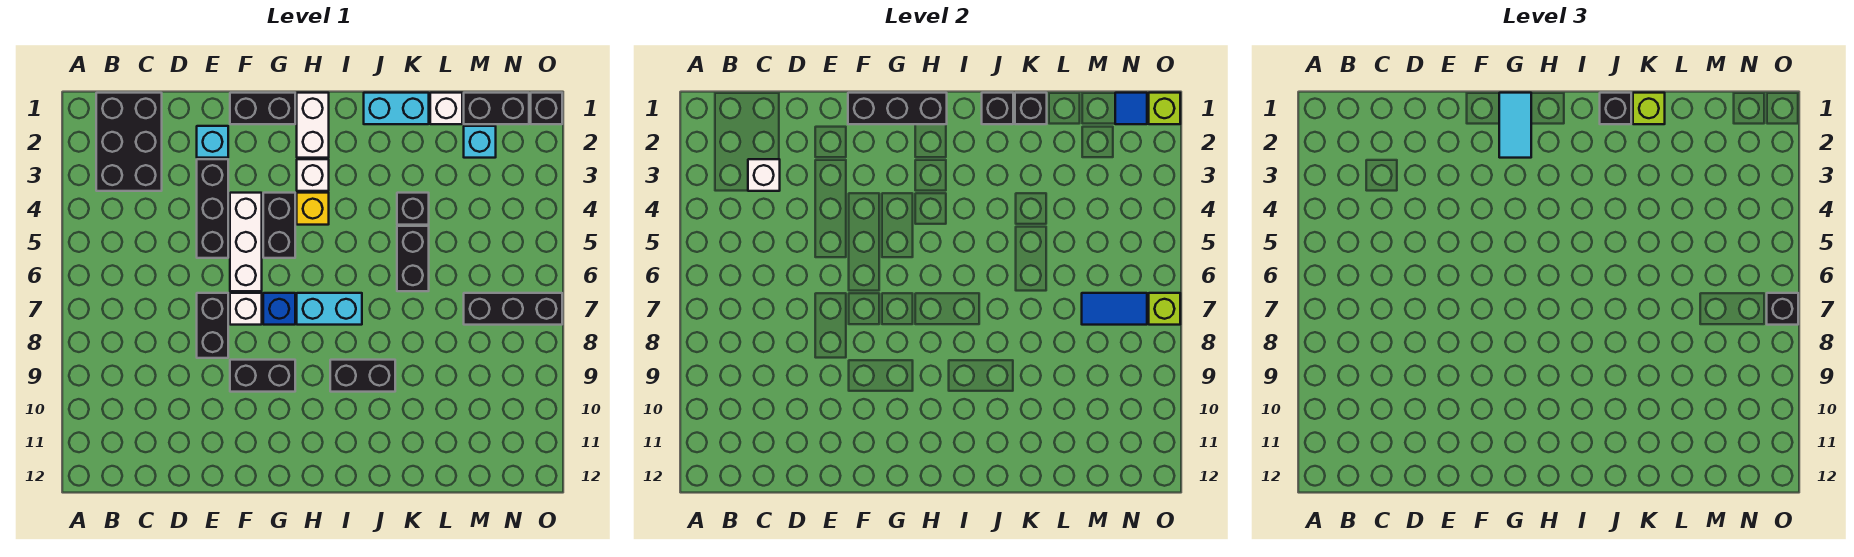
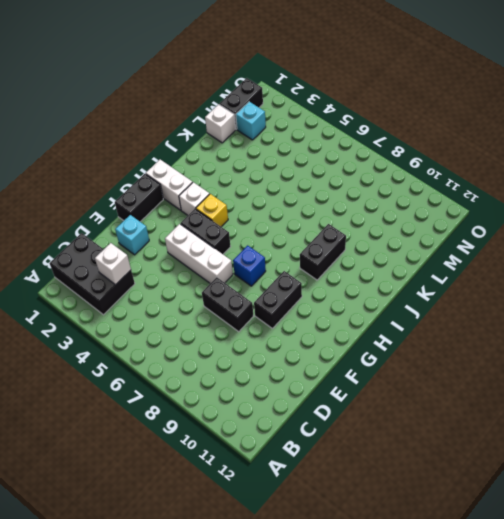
none -> black 1x3 brick [197,159,228,258]
none -> white 1x1 brick [230,293,262,325]
none -> cyan 1x2 brick [297,293,362,325]
none -> cyan 1x2 brick [364,93,429,124]

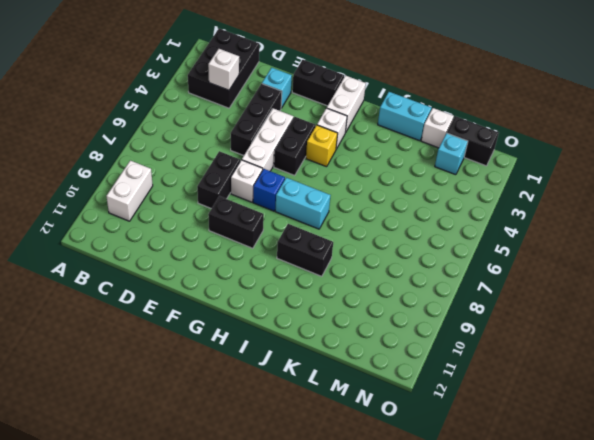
white 1x2 brick [106,160,153,221] -> none
none -> black 1x1 brick [397,193,429,225]
none -> black 1x2 brick [397,226,429,291]
none -> black 1x3 brick [464,293,562,325]
none -> black 1x1 brick [531,93,562,124]

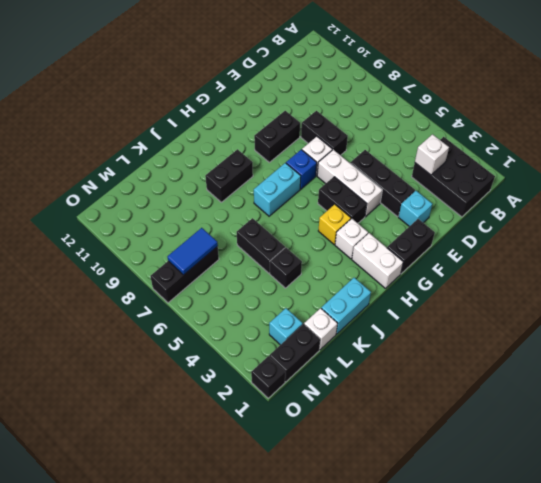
none -> black 1x3 brick [848,93,947,124]
none -> black 1x1 brick [982,93,1013,124]
none -> black 1x1 brick [1015,93,1047,124]
none -> blue 1x1 tile [1115,93,1147,124]

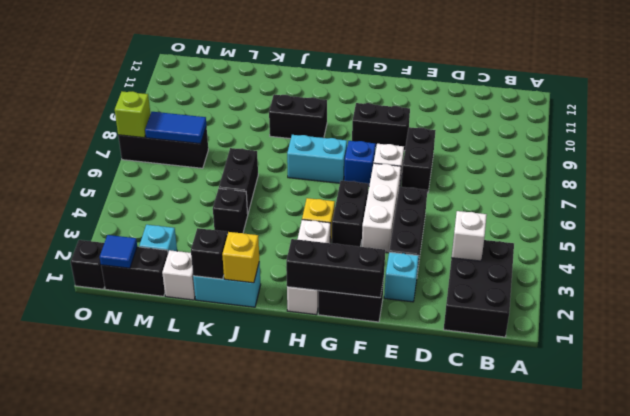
yellow 1x1 brick [222,232,259,283] -> black 1x1 brick [982,93,1013,124]
none -> lime 1x1 brick [1149,93,1180,124]
none -> cyan 1x2 tile [1499,93,1531,158]
none -> black 1x1 brick [1600,93,1631,124]
none -> lime 1x1 brick [1633,93,1665,124]

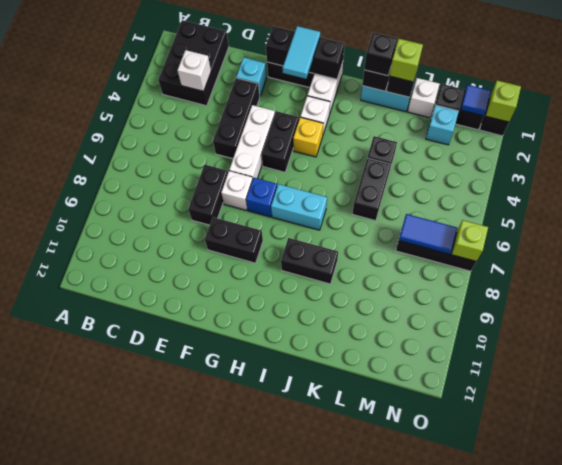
none -> black 1x1 brick [1767,293,1798,325]

